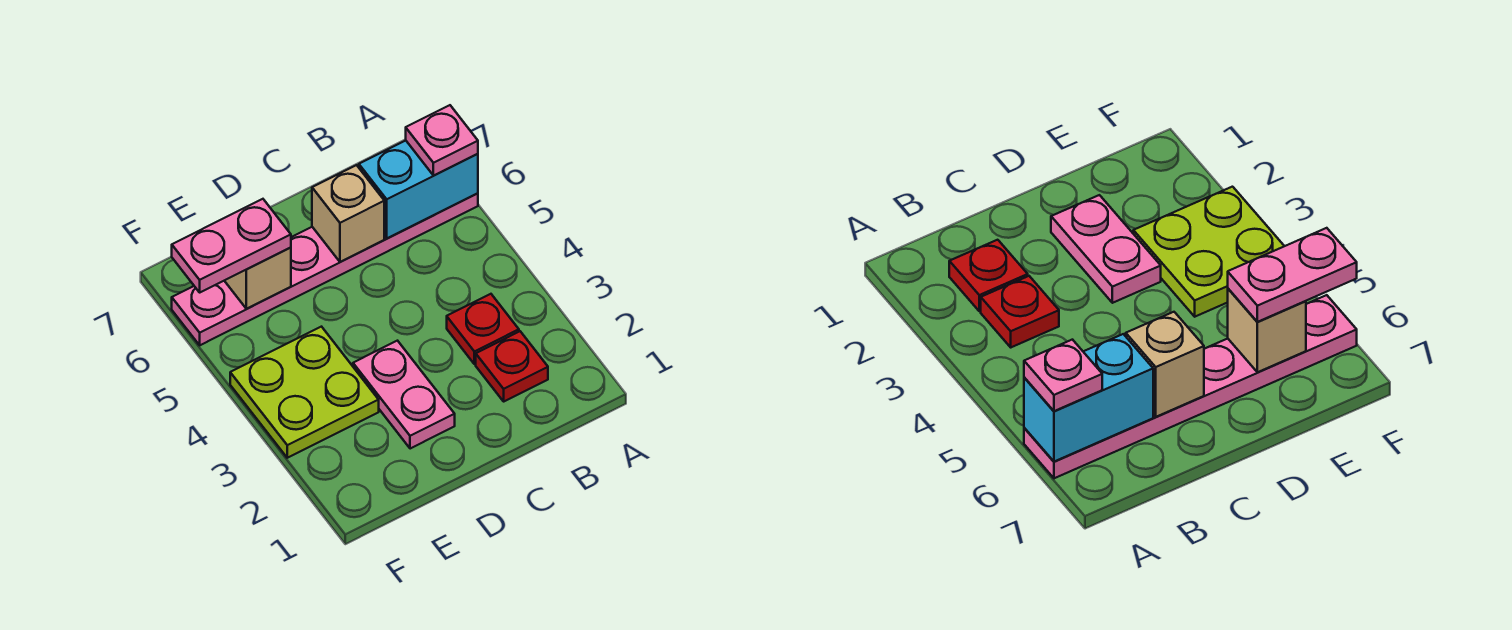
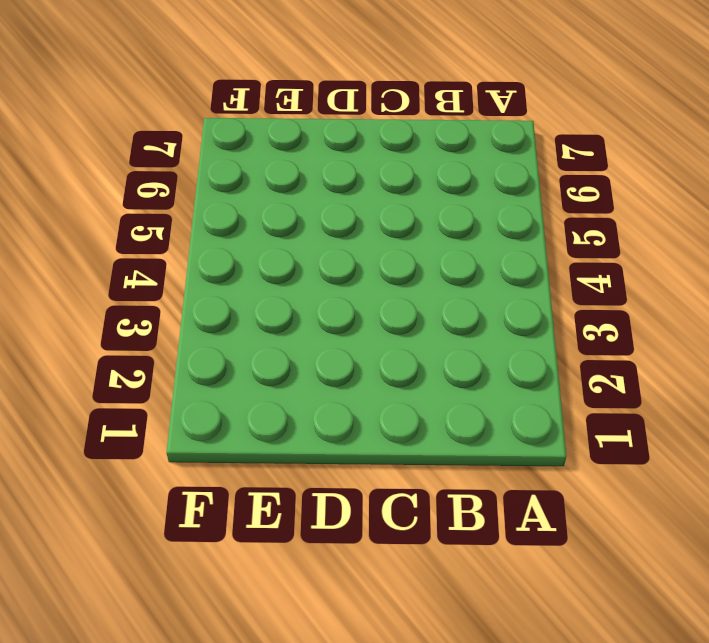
none -> pink 1x6 plate [172,193,478,345]
none -> red 1x1 plate [476,331,548,401]

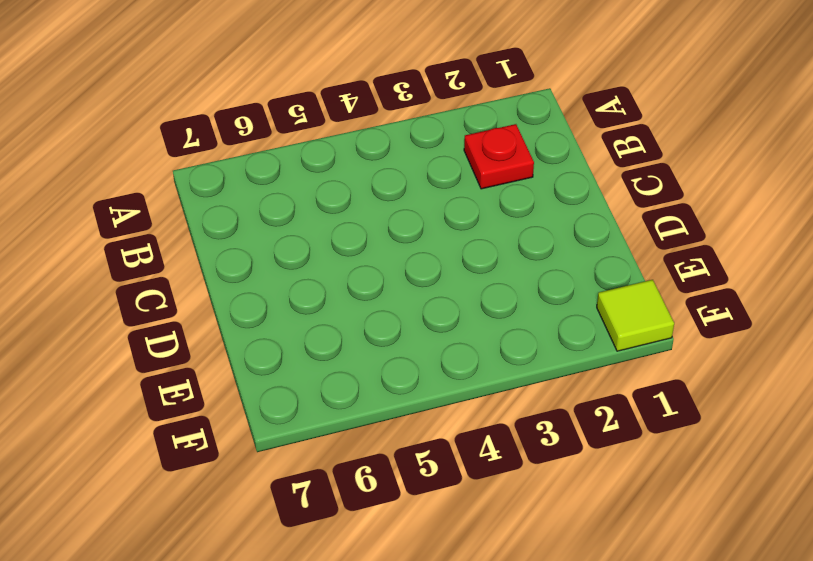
lime 1x1 tile [597,280,674,351] -> none
none -> pink 1x6 plate [172,193,478,345]
none -> red 1x1 plate [447,294,519,364]

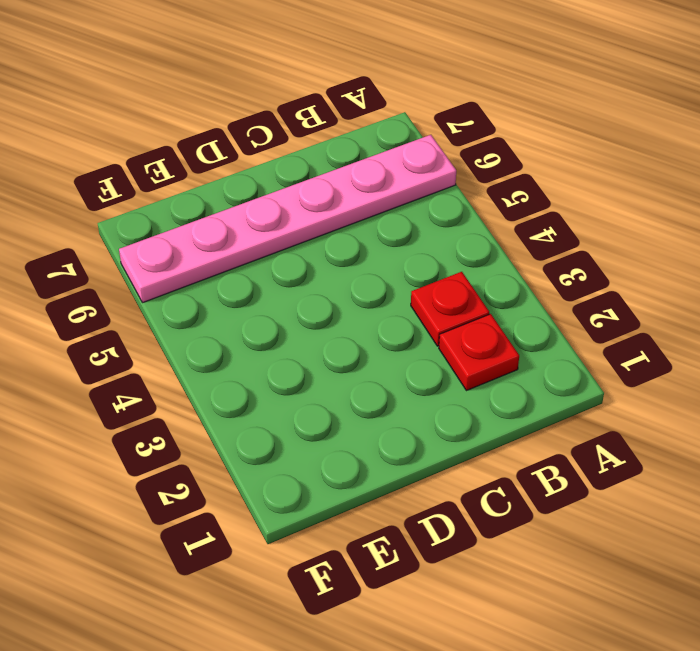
none -> pink 1x2 plate [353,341,455,449]
none -> lime 2x2 plate [230,327,379,458]

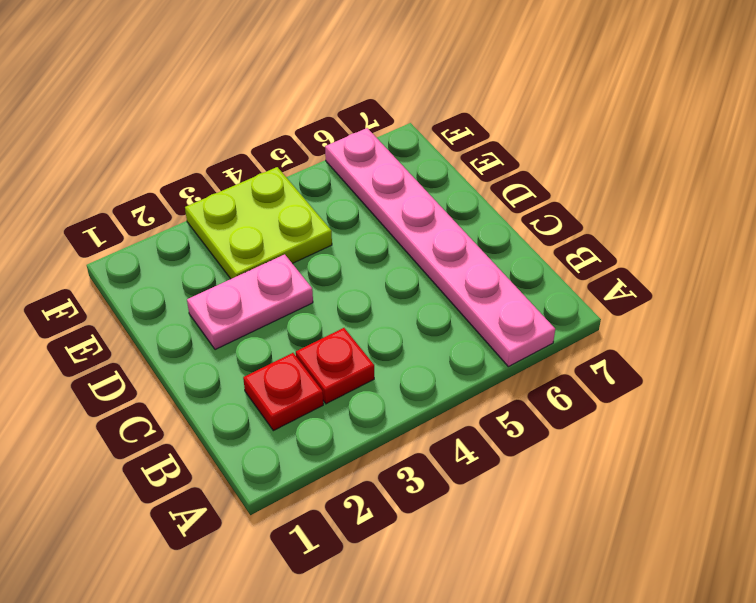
none -> cyan 1x2 brick [359,141,478,238]
none -> tan 1x1 brick [312,165,384,262]

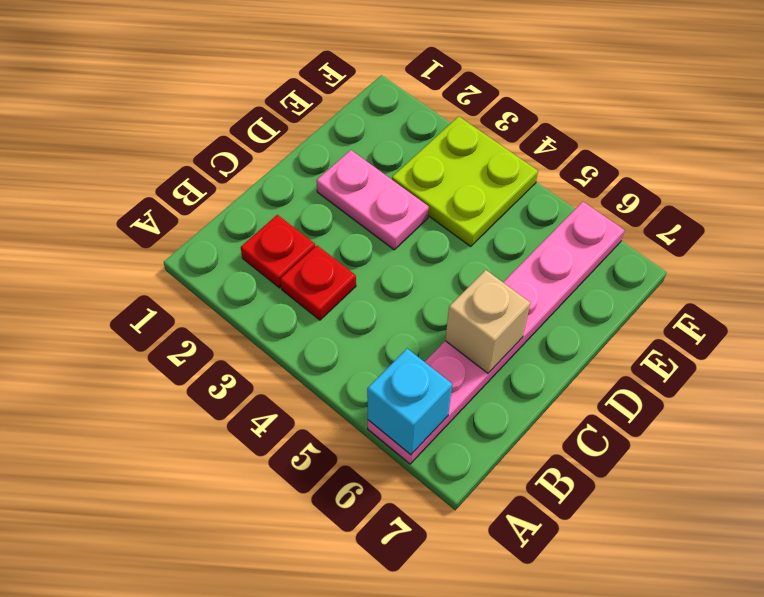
cyan 1x1 brick [367,349,452,455] -> cyan 1x2 brick [359,141,478,238]
none -> tan 1x1 brick [224,248,291,309]
none -> pink 1x1 plate [406,105,478,176]

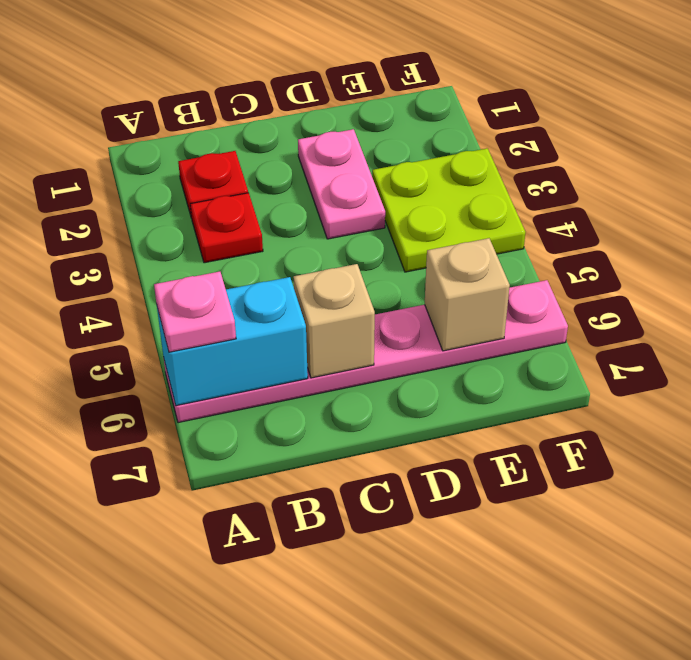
none -> pink 1x2 plate [172,199,291,292]

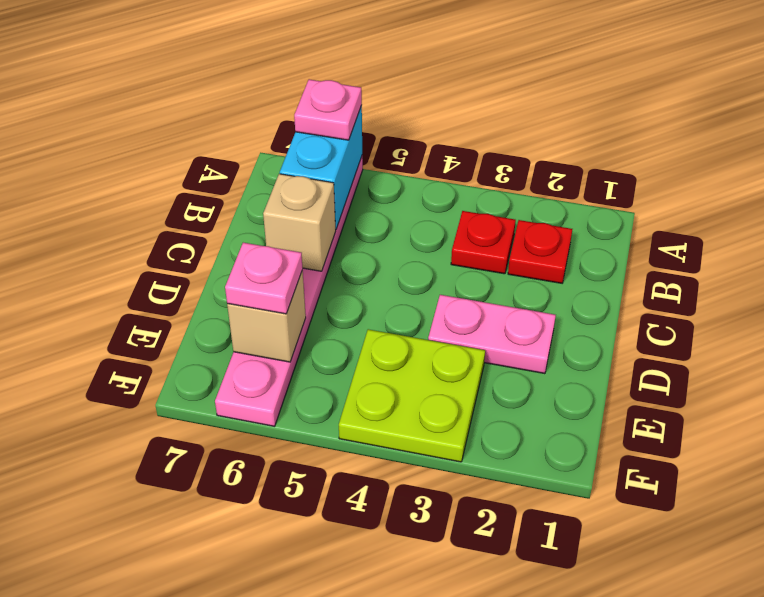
pink 1x1 plate [225,243,303,314] -> pink 1x2 plate [172,199,291,292]

